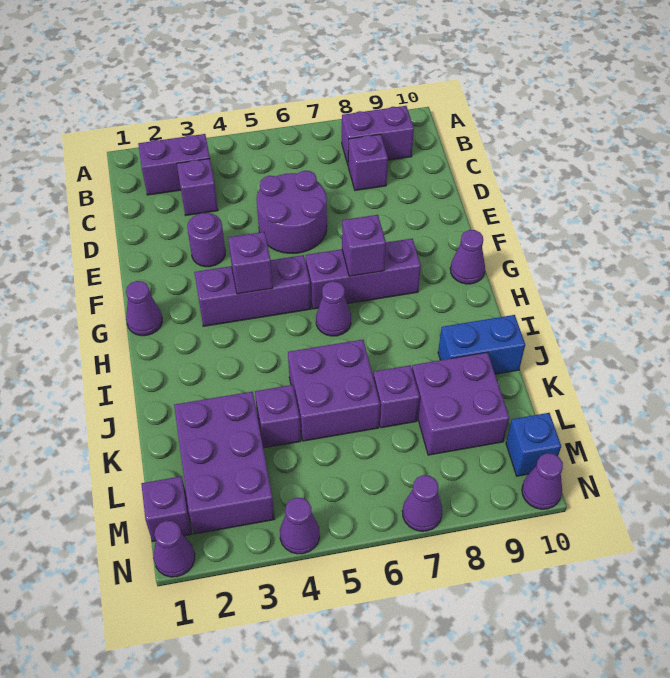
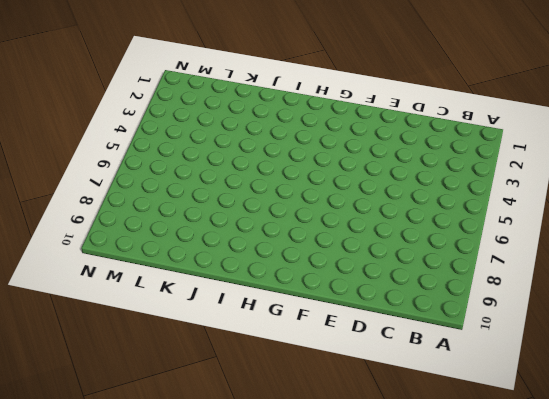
none -> purple 1x2 brick [138,134,210,195]
none -> purple 1x2 brick [342,106,414,164]
none -> purple 1x1 brick [177,159,218,215]

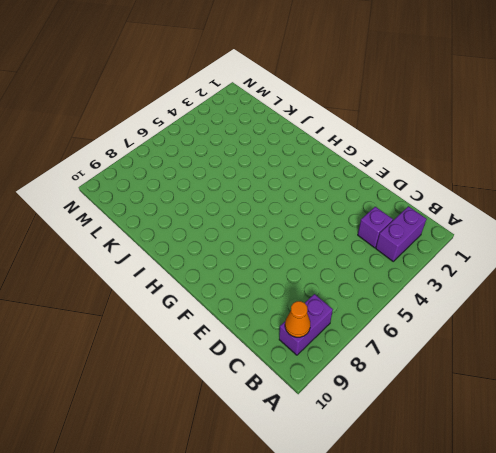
orange 1x1 cone [285,301,310,337] -> none
none -> purple 1x1 brick [348,134,388,190]
none -> purple 2x2 round brick [257,171,327,254]
none -> purple 1x1 round brick [187,213,225,267]

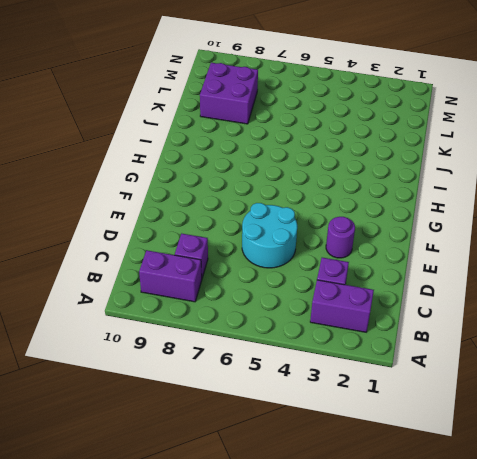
cyan 2x2 round brick [242,203,297,268] -> purple 2x2 round brick [257,171,327,254]
none -> purple 1x1 cone [126,281,162,336]
none -> purple 1x3 brick [194,255,311,326]
none -> purple 1x3 brick [306,239,421,309]

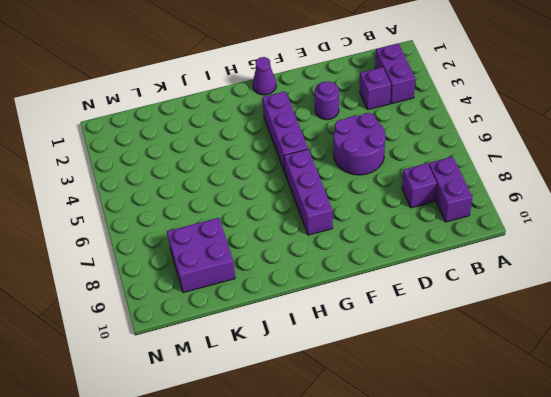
none -> purple 1x1 cone [450,230,485,284]
none -> purple 1x1 cone [316,281,351,336]
none -> purple 2x2 brick [288,340,380,441]

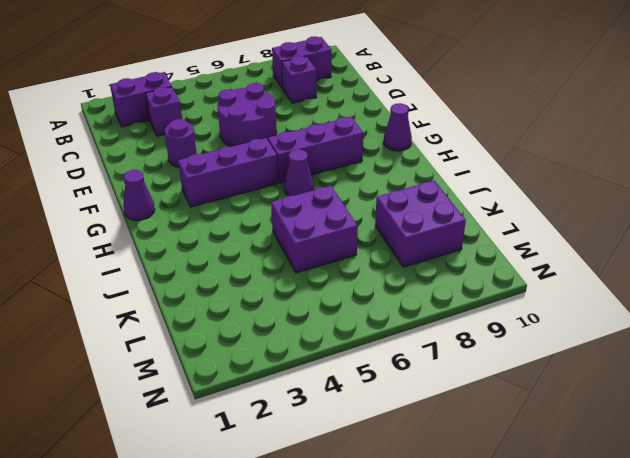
none -> blue 1x2 brick [438,315,525,374]
none -> purple 2x3 brick [174,392,275,534]
none -> purple 1x1 brick [255,385,301,448]

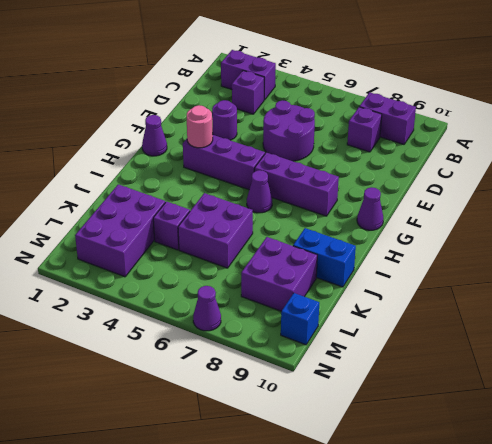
pink 1x1 round brick [187,105,213,148] -> none
none -> purple 1x1 brick [373,365,420,428]
none -> purple 1x1 brick [141,476,192,541]
none -> purple 1x1 cone [153,521,195,577]

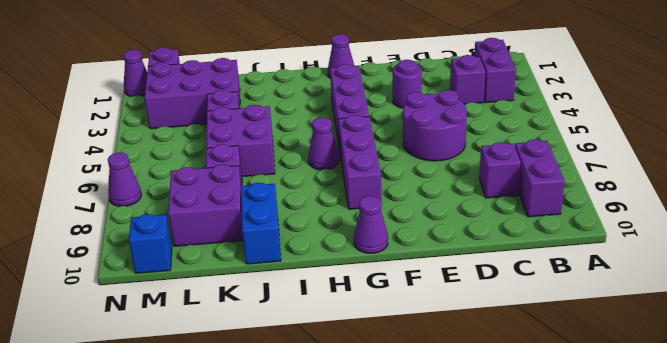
none -> purple 1x1 cone [280,498,320,554]
none -> purple 1x1 cone [522,453,563,509]
none -> purple 1x1 brick [228,232,273,294]

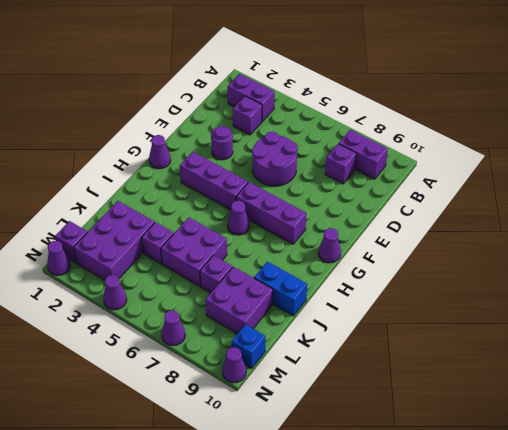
none -> purple 1x1 brick [228,232,273,294]
none -> purple 1x1 brick [342,215,386,276]

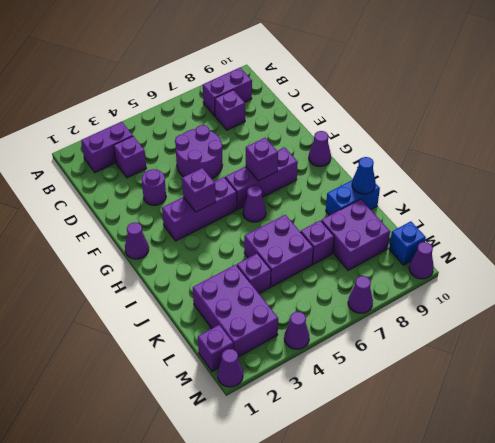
blue 1x1 cone [352,157,376,194] -> none

